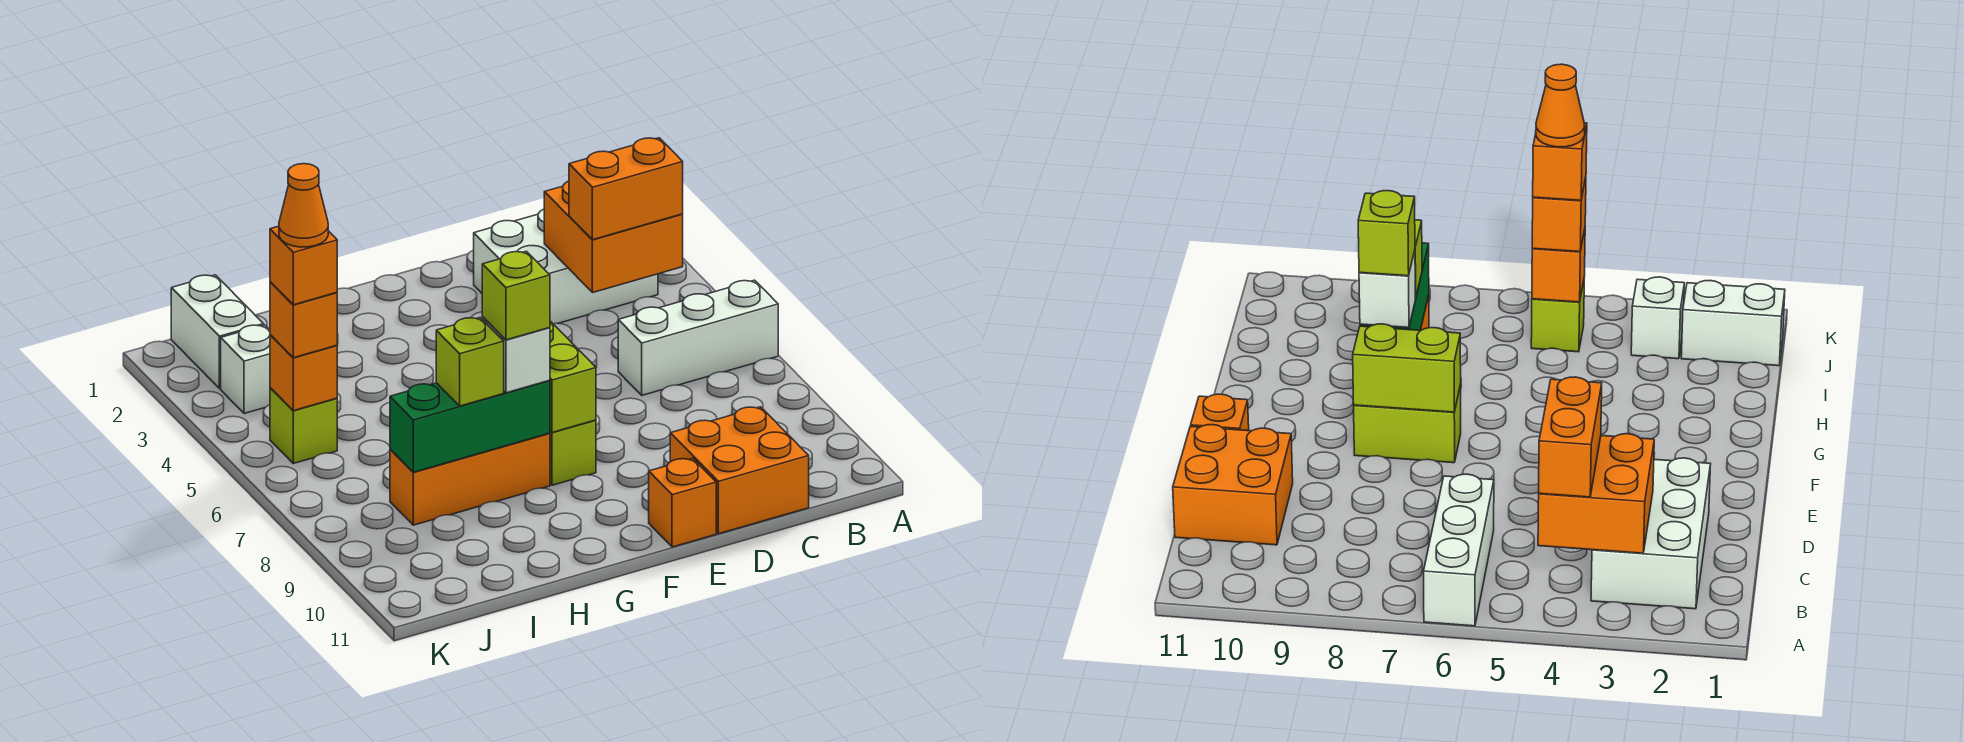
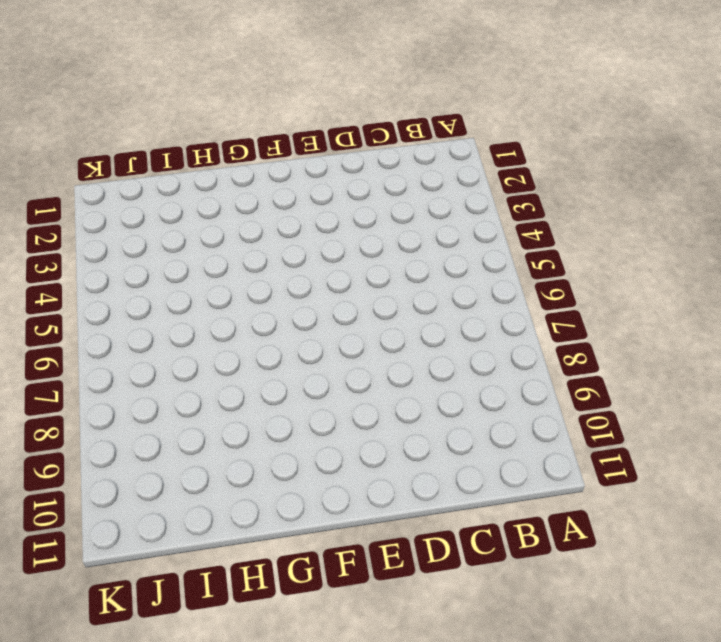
none -> white 1x3 brick [618,280,778,395]
none -> white 2x3 brick [474,209,658,324]
none -> orange 2x2 brick [670,407,809,534]

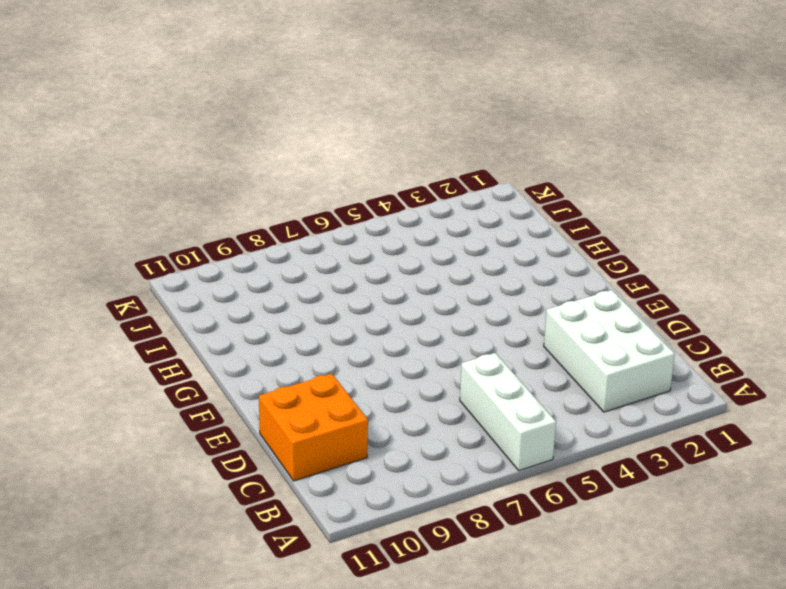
none -> orange 1x1 brick [649,458,716,547]
none -> lime 1x2 brick [550,420,596,485]
none -> orange 1x3 brick [390,433,550,525]

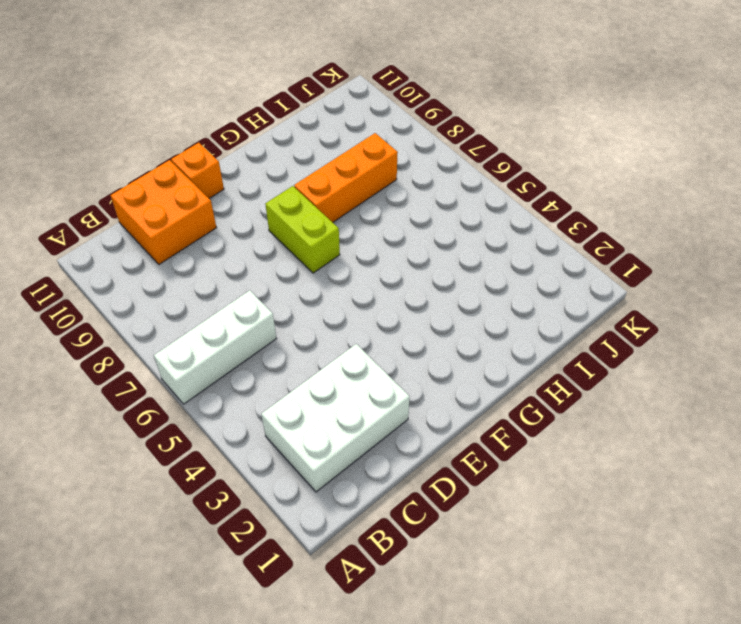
none -> white 1x2 brick [171,275,264,389]
none -> white 1x1 brick [221,325,270,414]
none -> lime 1x1 brick [270,388,337,464]

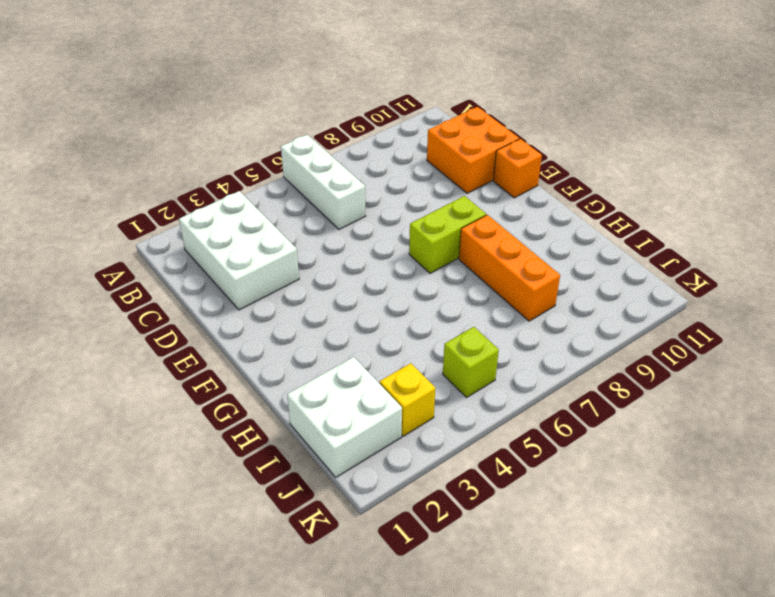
white 2x2 brick [287,357,402,477] -> white 1x2 brick [171,275,264,389]
yellow 1x1 brick [380,363,435,436] -> white 1x1 brick [221,325,270,414]
none -> orange 2x2 brick [544,181,683,293]
none -> lime 1x2 brick [550,321,596,432]
none -> green 1x3 brick [390,380,550,472]

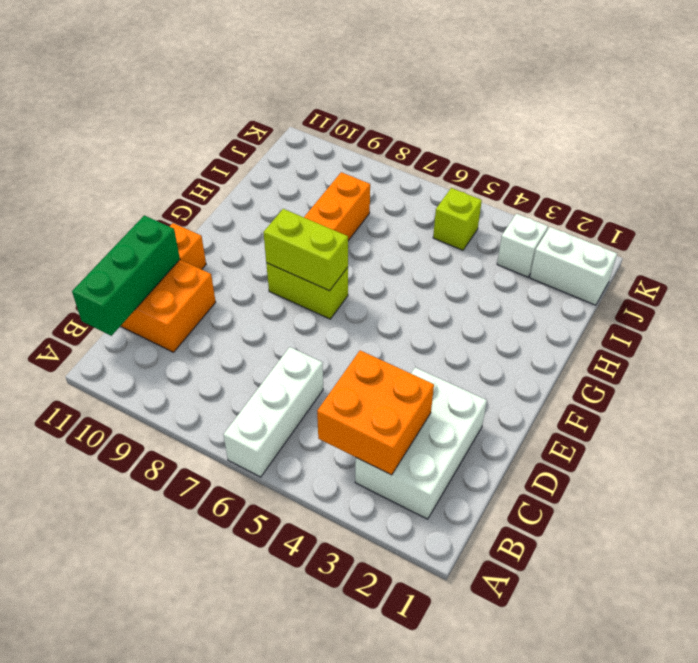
green 1x3 brick [72,215,180,336] -> green 1x3 brick moved to [390,380,550,472]
none -> orange 1x1 brick [270,335,337,411]
none -> orange 1x2 brick [569,138,683,240]
none -> white 1x1 brick [482,317,550,393]

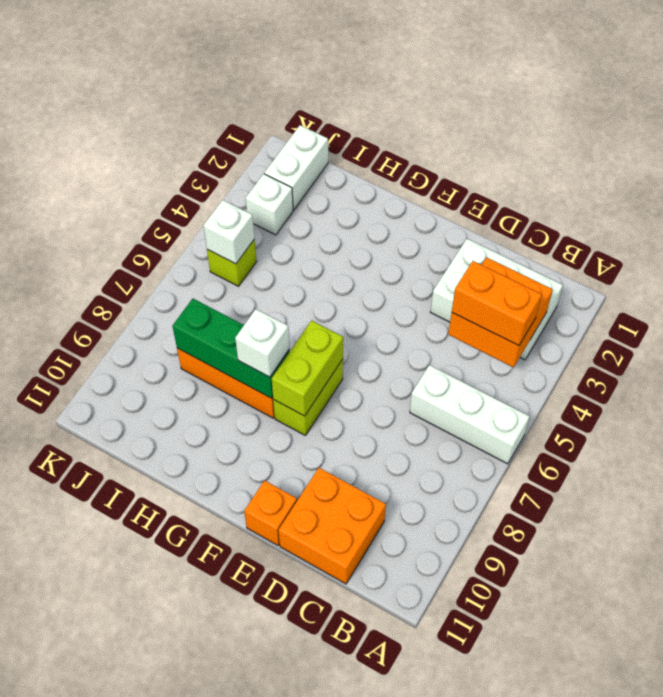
white 1x1 brick [203,200,254,264] -> orange 1x1 brick [270,335,337,411]
none -> lime 1x1 brick [436,318,504,406]
none -> orange 1x1 brick [270,282,337,358]
none -> lime 1x1 brick [482,251,550,340]

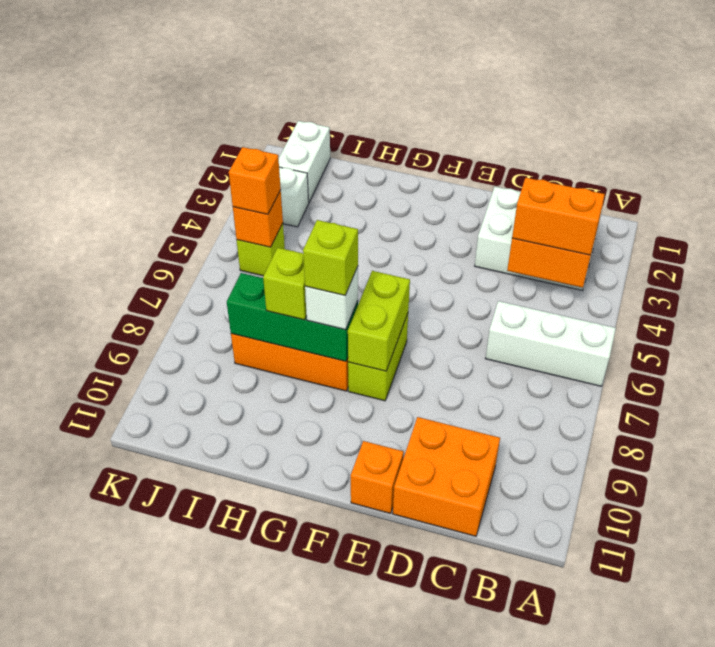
none -> orange 1x1 brick [270,226,337,305]
none -> orange 1x1 cone [279,164,328,247]

